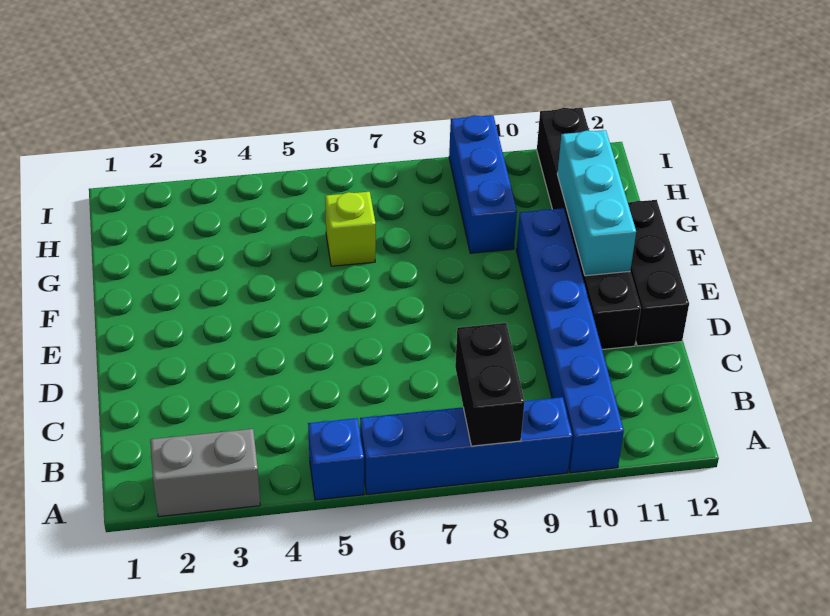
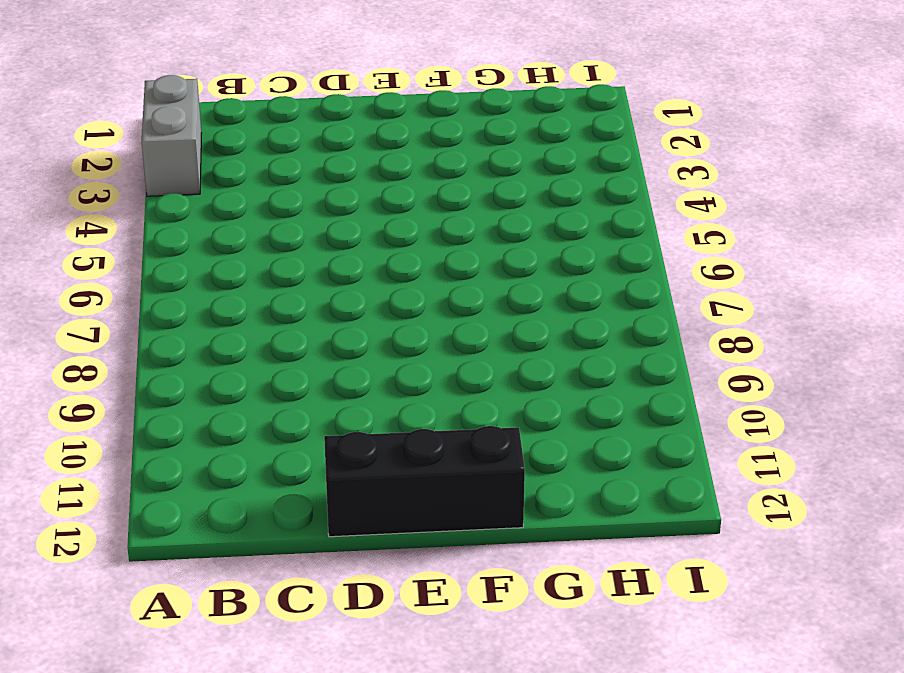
none -> blue 1x1 brick [308,418,364,500]
none -> blue 1x4 brick [360,397,572,494]

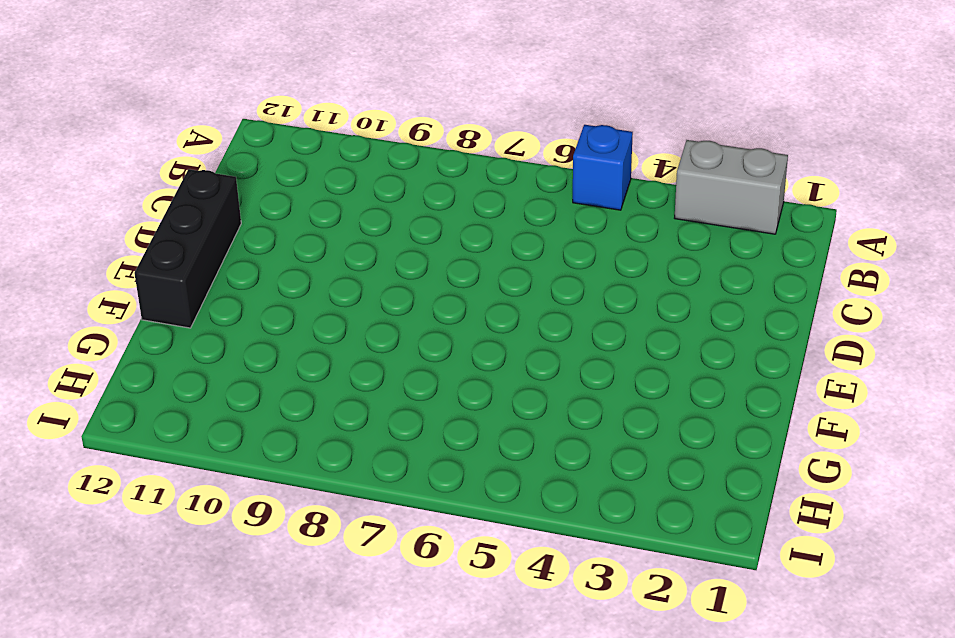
none -> blue 1x4 brick [360,397,572,494]
none -> blue 1x6 brick [516,208,624,473]

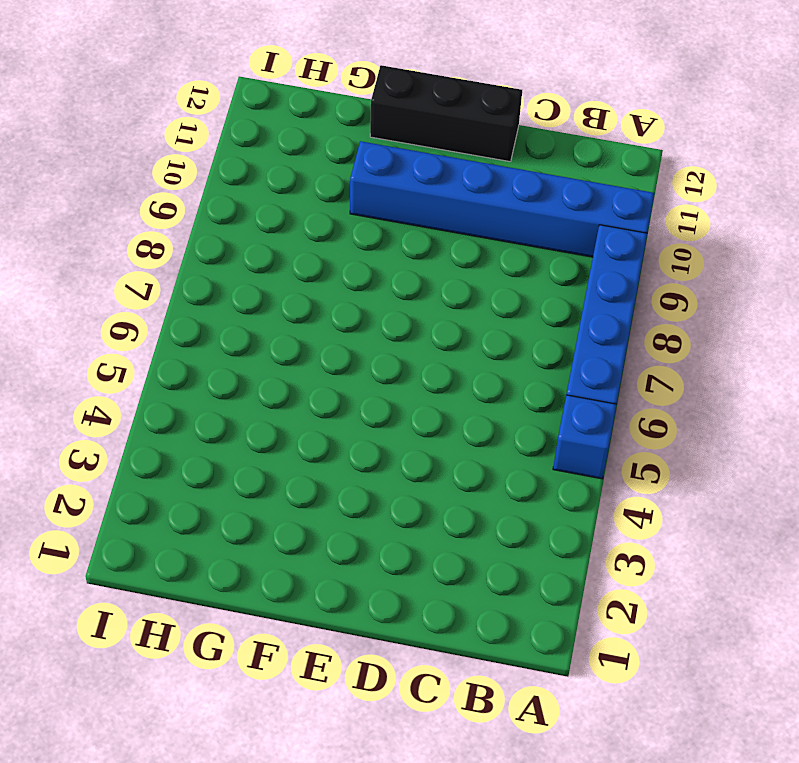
none -> grey 1x2 brick [150,429,260,517]
none -> black 1x6 brick [537,108,641,349]

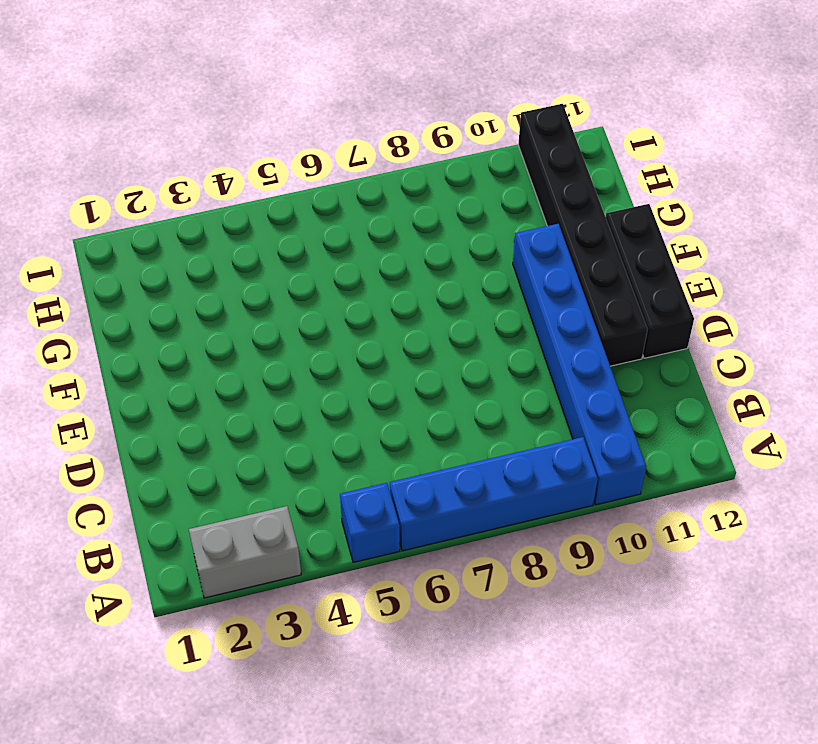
none -> lime 1x1 brick [325,192,376,266]
none -> blue 1x3 brick [449,115,517,253]

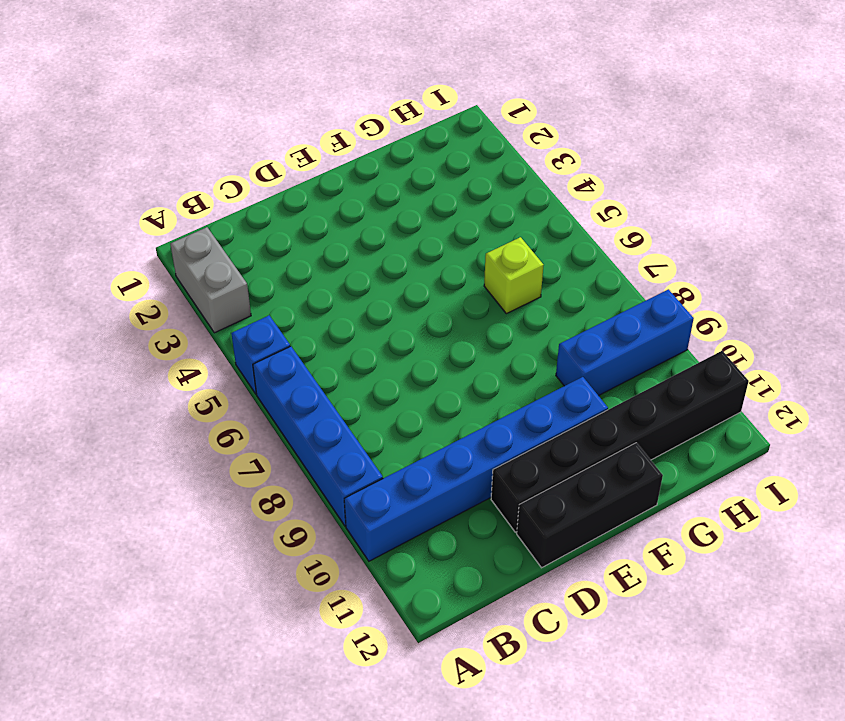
none -> black 1x2 brick [455,323,525,446]
none -> cyan 1x3 brick [557,130,636,276]

